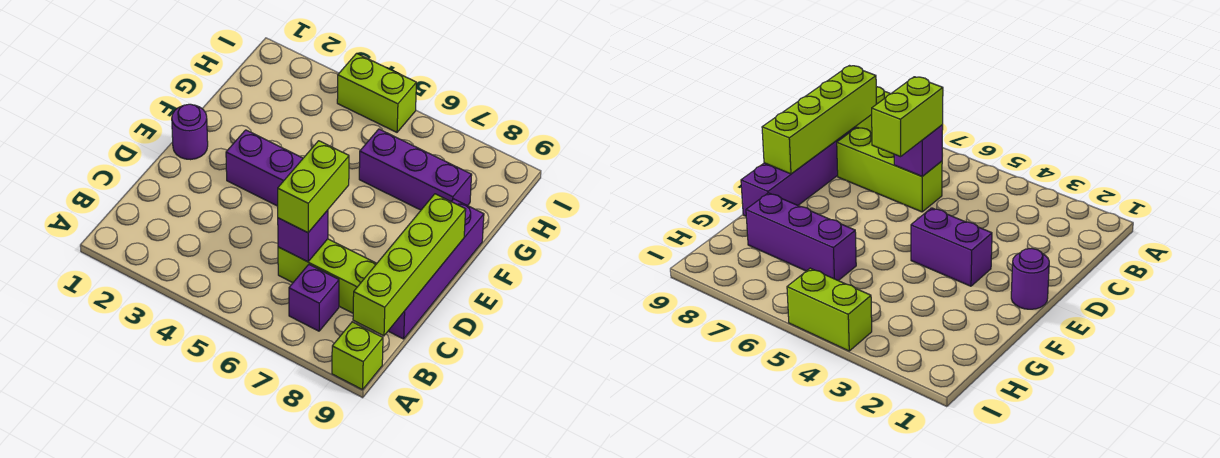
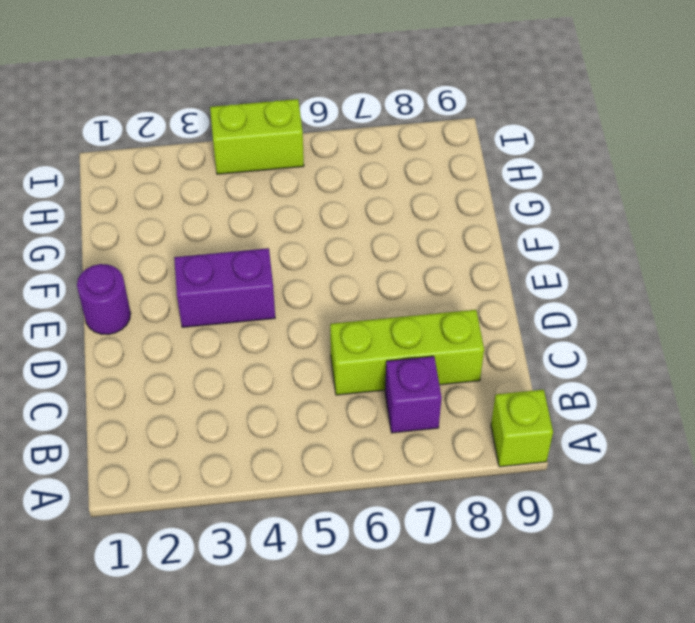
none -> purple 1x4 brick [389,199,484,339]
none -> purple 1x3 brick [359,129,472,210]

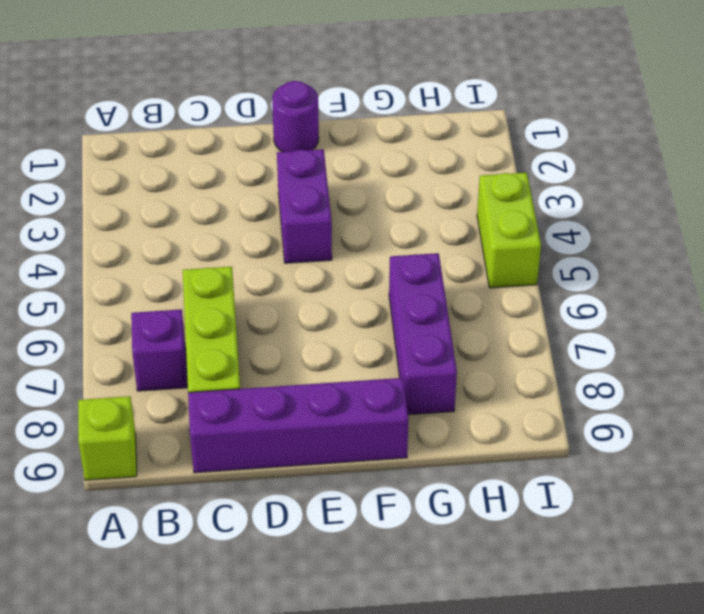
none -> lime 1x4 brick [353,194,466,336]
none -> purple 1x1 brick [278,210,328,262]

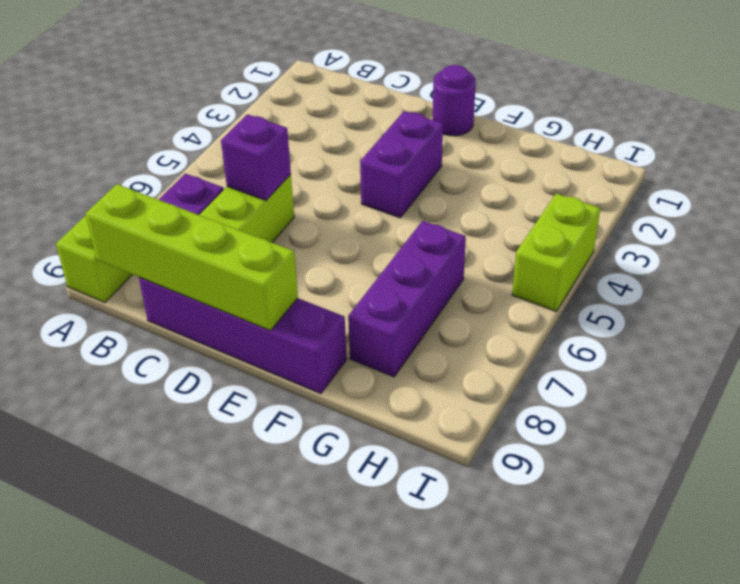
none -> lime 1x2 brick [278,141,349,233]

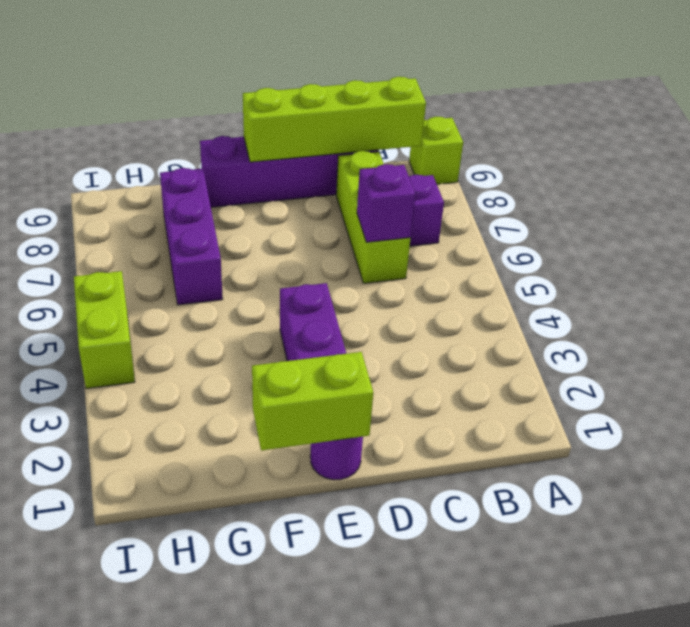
lime 1x2 brick [252,352,373,451] -> lime 1x2 brick moved to [278,141,349,233]

